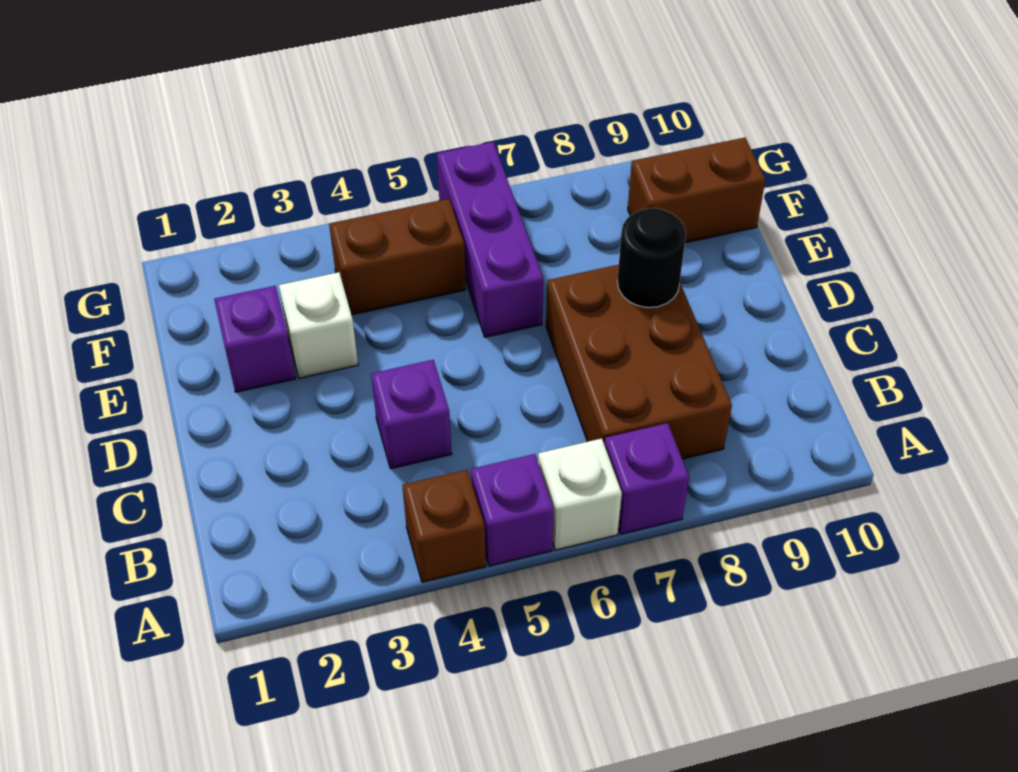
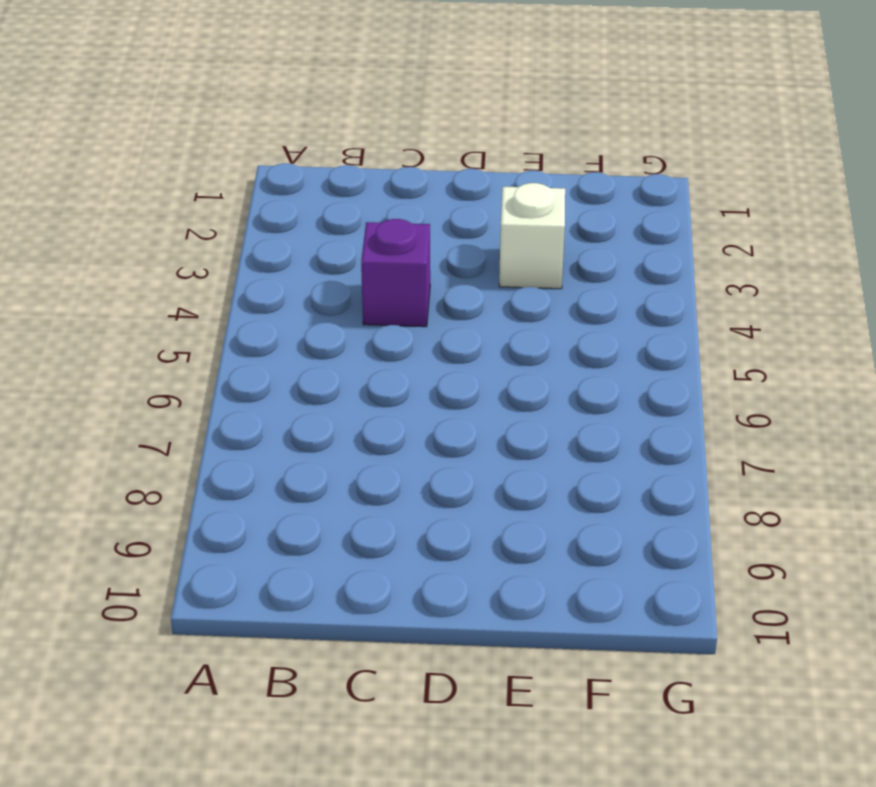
none -> brown 1x1 brick [402,470,486,582]
none -> purple 1x1 brick [471,454,554,566]
none -> white 1x1 brick [538,438,622,550]

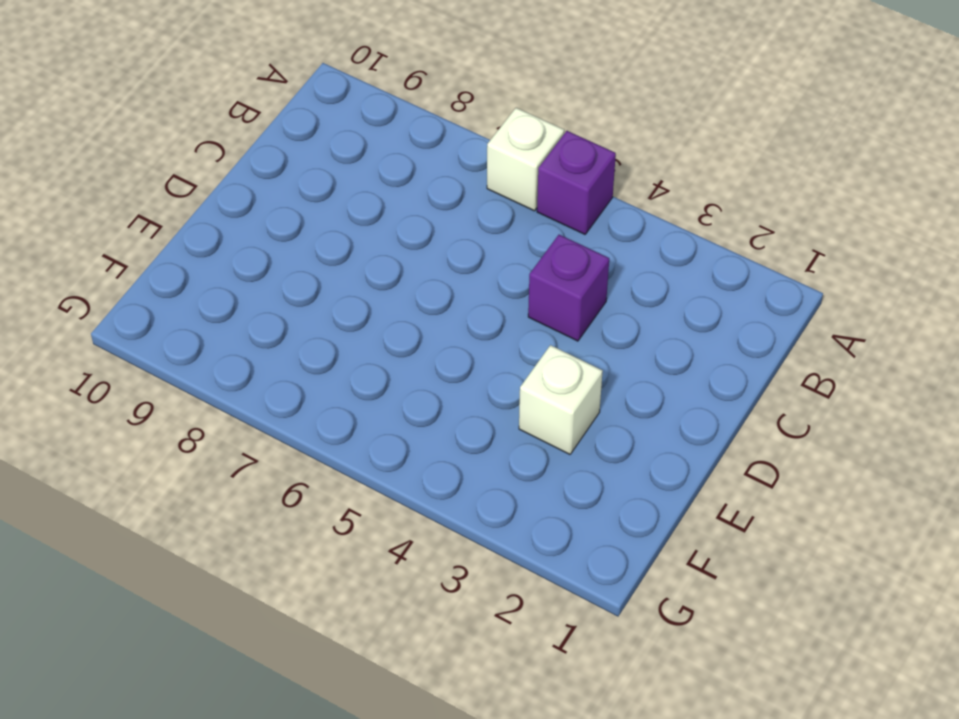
none -> brown 1x1 brick [402,470,486,582]
none -> purple 1x1 brick [605,423,689,534]
none -> brown 2x3 brick [546,265,732,459]

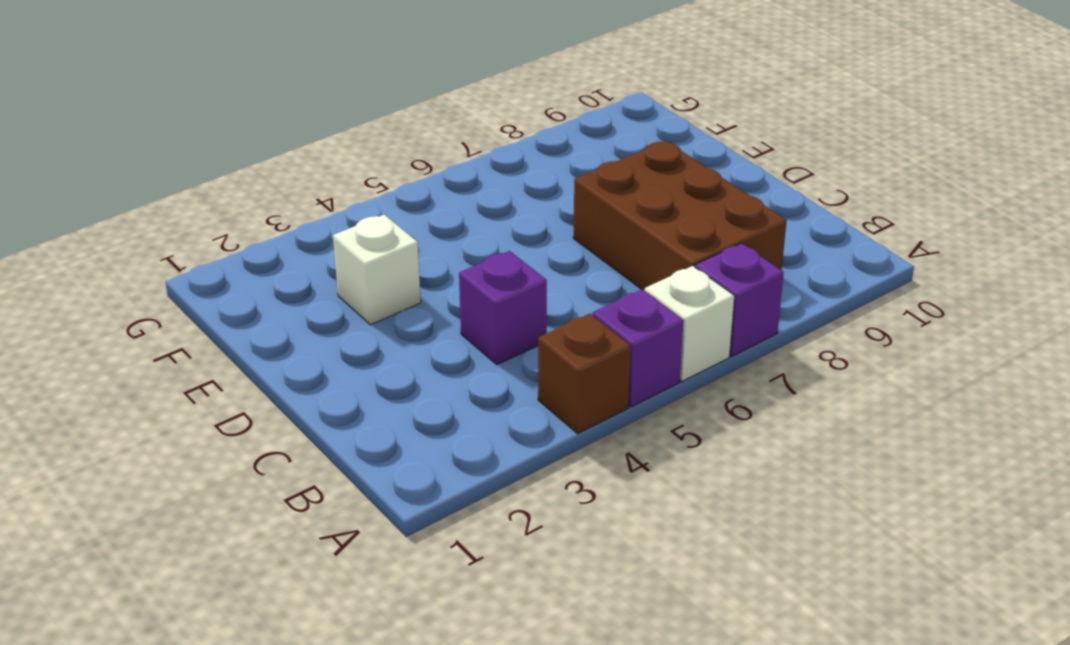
none -> purple 1x1 brick [214,286,296,392]
none -> purple 1x3 brick [437,142,543,337]
none -> brown 1x2 brick [329,199,466,315]

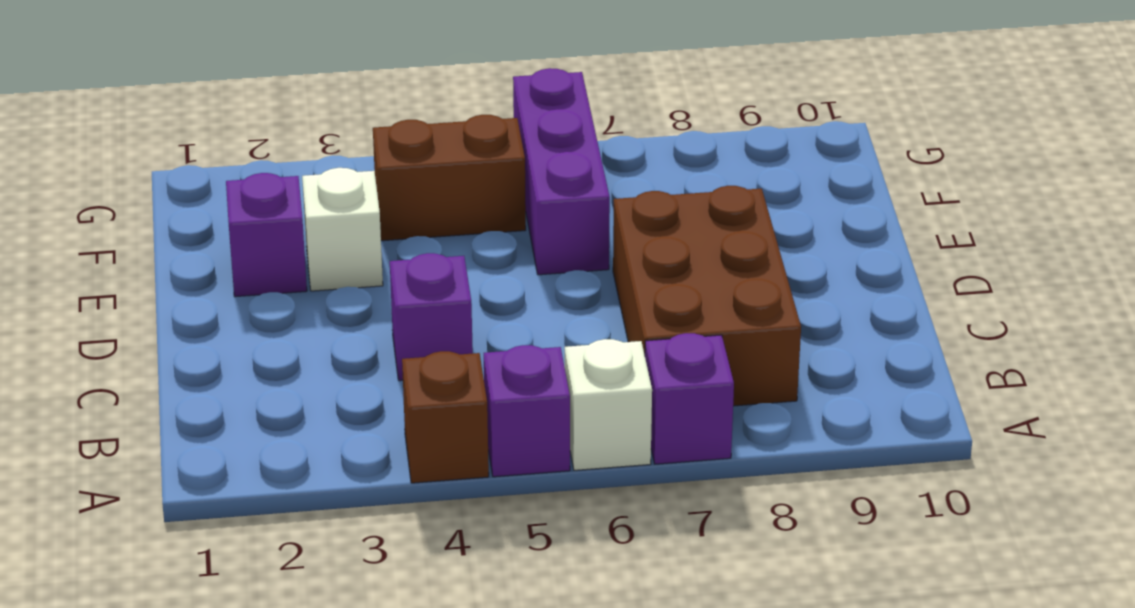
none -> brown 1x2 brick [628,138,765,243]
none -> black 1x1 round brick [617,208,686,308]

